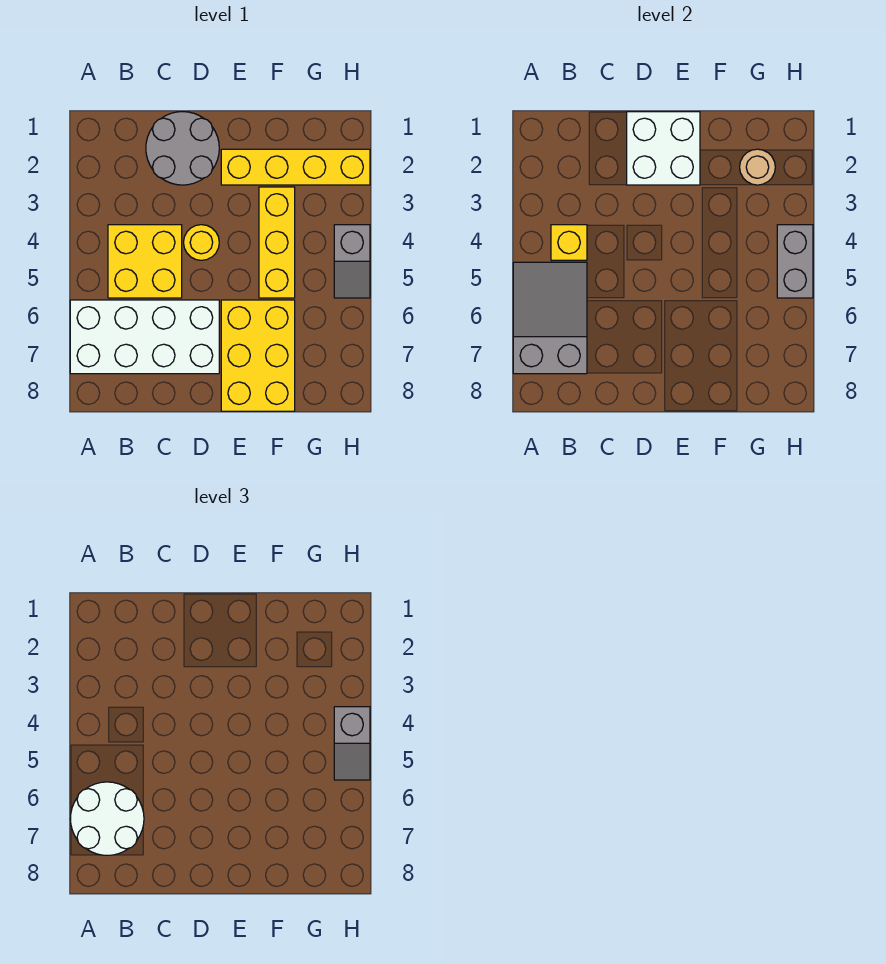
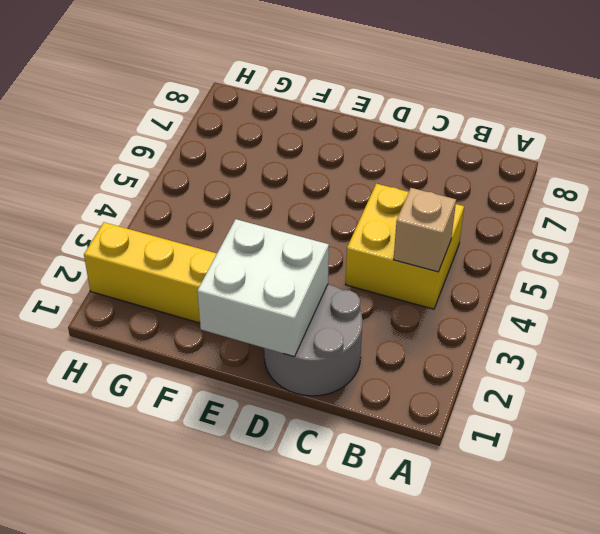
tan 1x1 brick [394,188,456,272] -> yellow 1x1 brick [551,225,587,260]
none -> white 2x4 brick [70,300,219,374]
none -> yellow 1x1 round brick [184,225,219,260]
none -> yellow 2x3 brick [221,300,295,411]

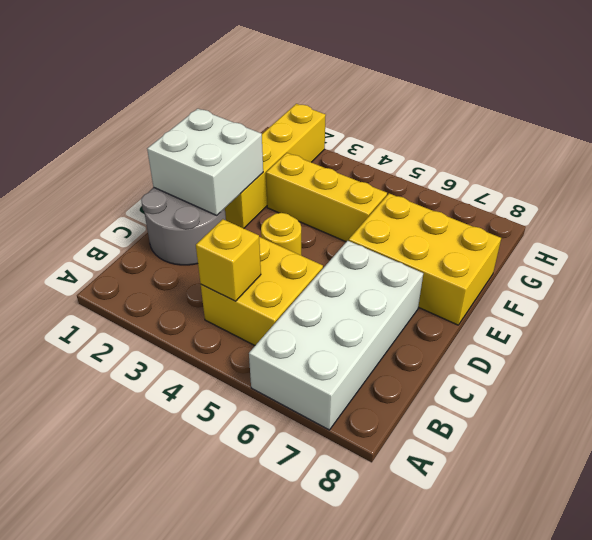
none -> grey 1x2 slope [334,225,370,298]
none -> grey 2x3 slope [513,262,587,374]
none -> tan 1x1 round brick [740,149,775,185]

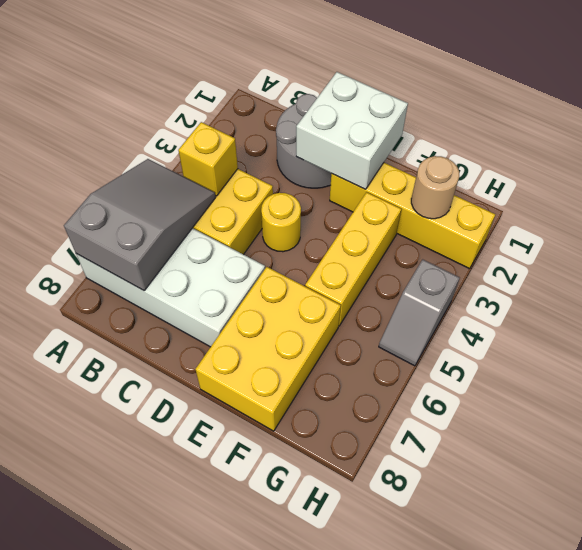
none -> grey 1x2 brick [777,225,813,298]
none -> white 2x2 round brick [70,782,144,855]
none -> grey 1x2 slope [334,707,370,780]

